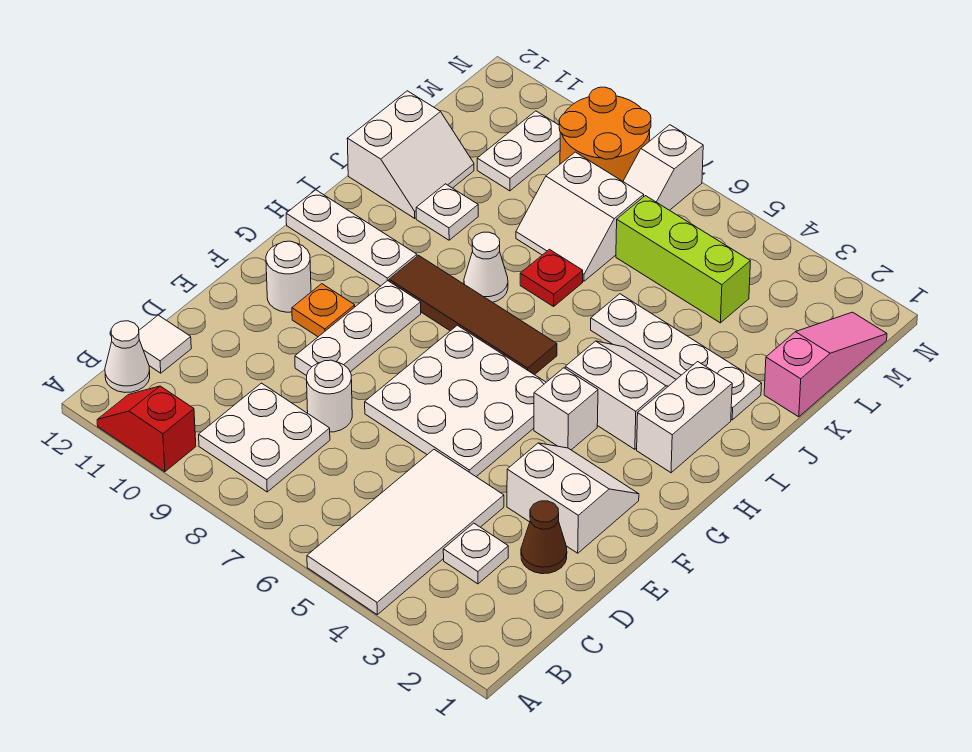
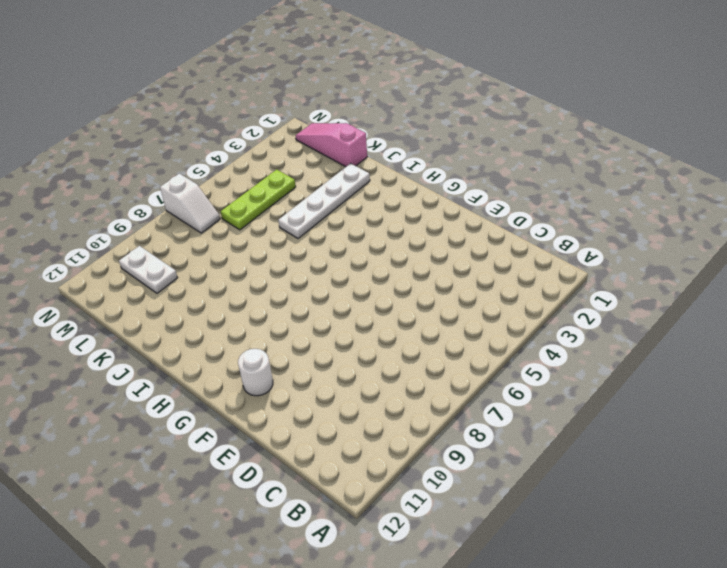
lime 1x3 plate [221,169,296,230] -> lime 1x3 brick [616,196,750,323]
none -> white 2x4 tile [307,450,504,614]
none -> red 1x2 slope [97,386,196,472]
none -> white 2x2 plate [199,383,330,492]

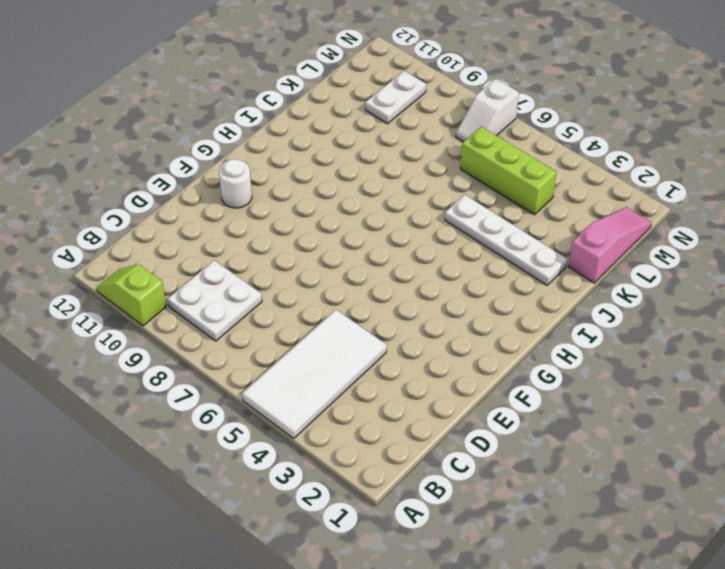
lime 1x2 slope [97,265,166,326] -> red 1x2 slope [97,386,196,472]
none -> white 1x1 cone [105,321,150,392]
none -> white 1x1 plate [443,523,508,584]
none -> white 1x1 tile [139,315,191,373]

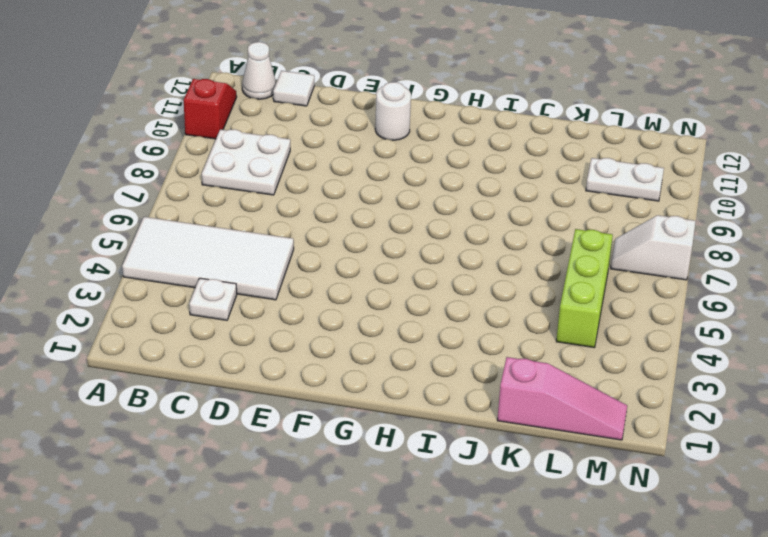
none -> brown 1x1 cone [521,501,567,574]
none -> white 1x1 round brick [307,360,352,432]
none -> white 2x2 slope [507,443,639,553]

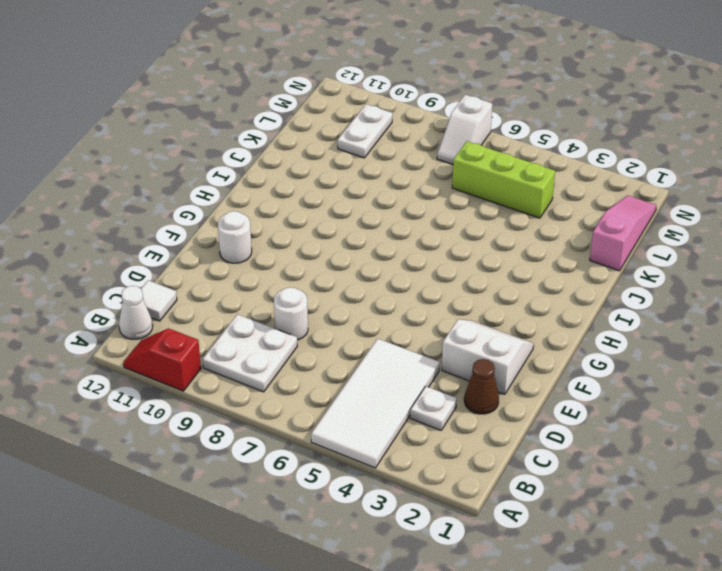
none -> white 3x3 plate [365,325,546,477]
none -> white 1x3 plate [295,281,421,376]
none -> orange 1x1 plate [292,284,355,337]

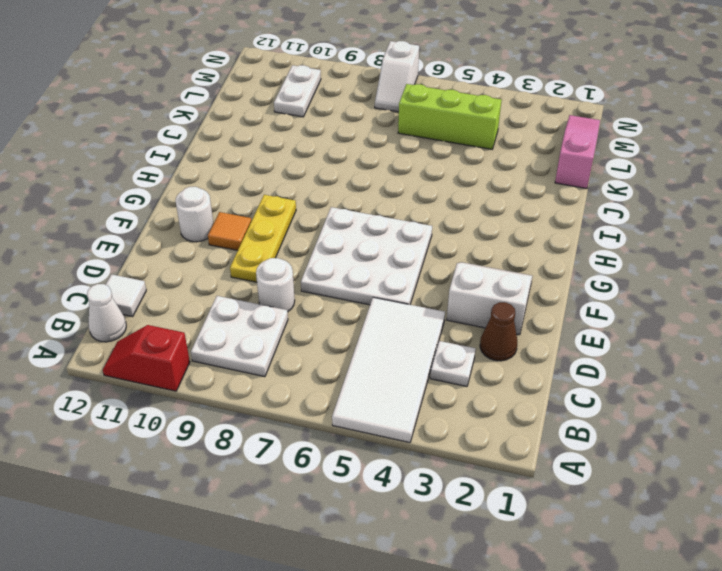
yellow 1x3 plate [230,195,296,282] -> white 1x3 plate [295,281,421,376]
orange 1x1 tile [208,212,252,250] -> orange 1x1 plate [292,284,355,337]
none -> white 1x1 brick [534,368,598,450]
none -> white 1x2 brick [637,362,732,473]
none -> white 2x2 slope [565,341,676,449]

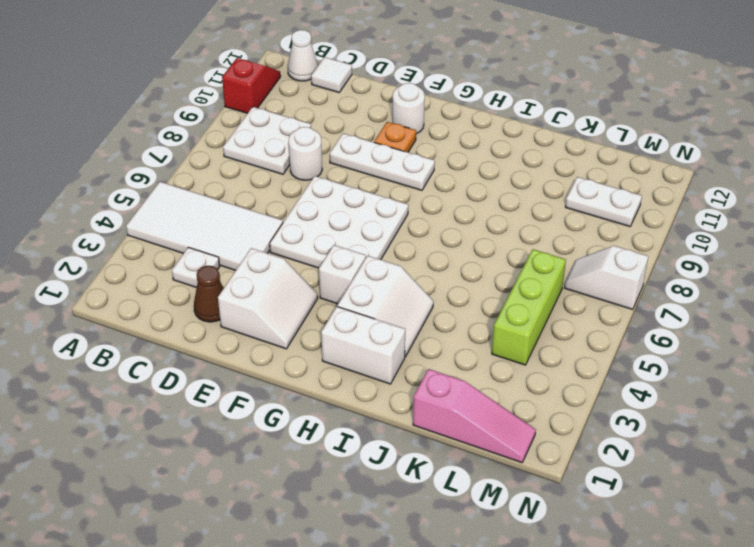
none -> brown 1x4 tile [389,255,557,375]
none -> white 1x3 plate [286,190,417,286]
none -> white 1x1 cone [464,232,508,302]

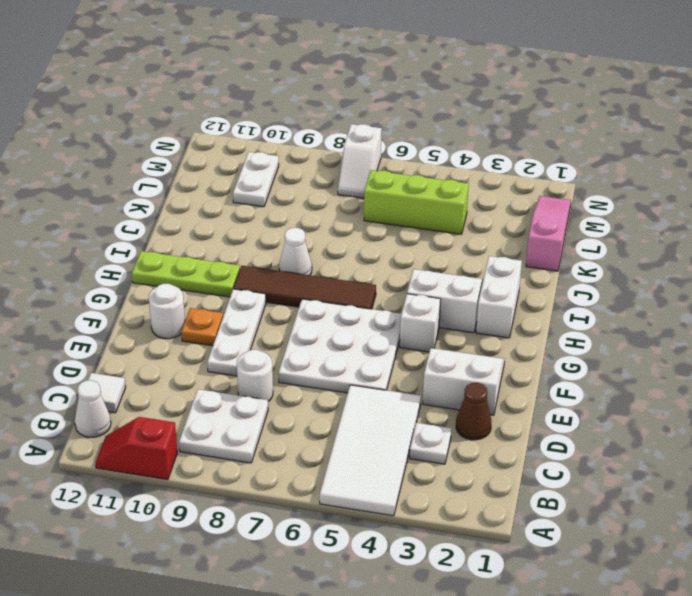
lime 1x3 plate [132,251,240,297] -> white 1x3 plate [286,190,417,286]
none -> white 1x4 plate [591,294,762,420]
none -> red 1x1 plate [520,249,583,306]
none -> white 1x1 plate [416,184,478,240]

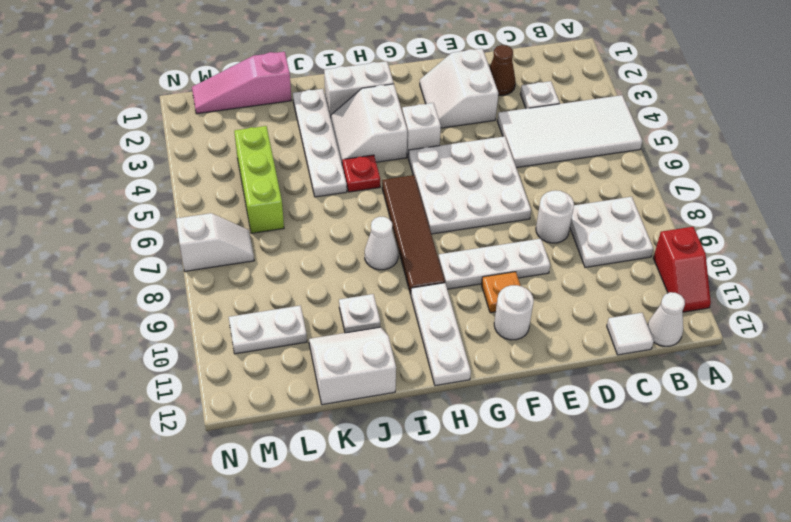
red 1x1 plate [342,155,380,192] -> red 1x1 plate moved to [520,249,583,306]
none -> white 2x2 slope [516,152,644,281]
none -> orange 2x2 round brick [559,87,651,181]

